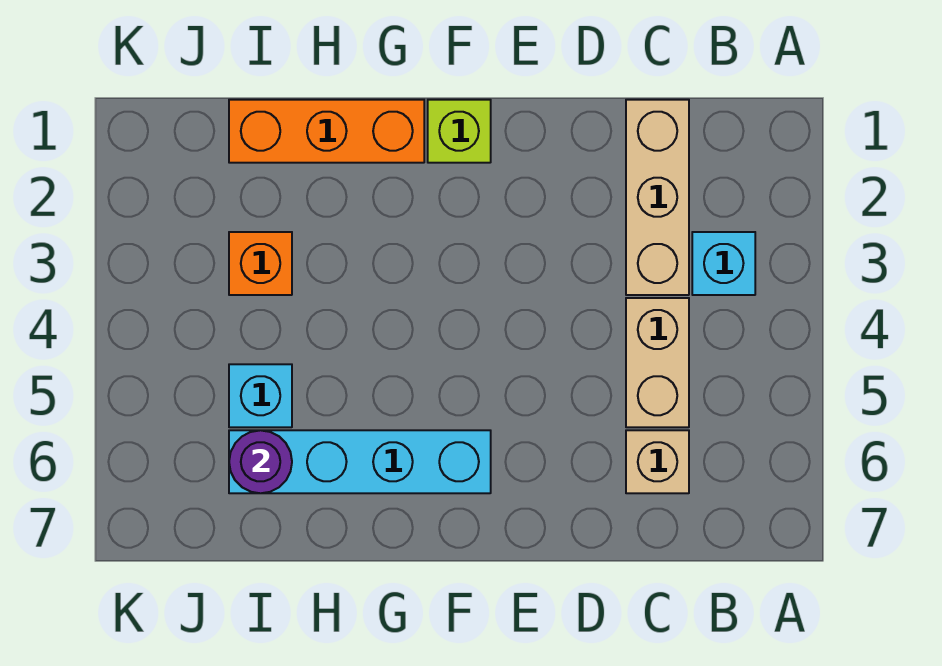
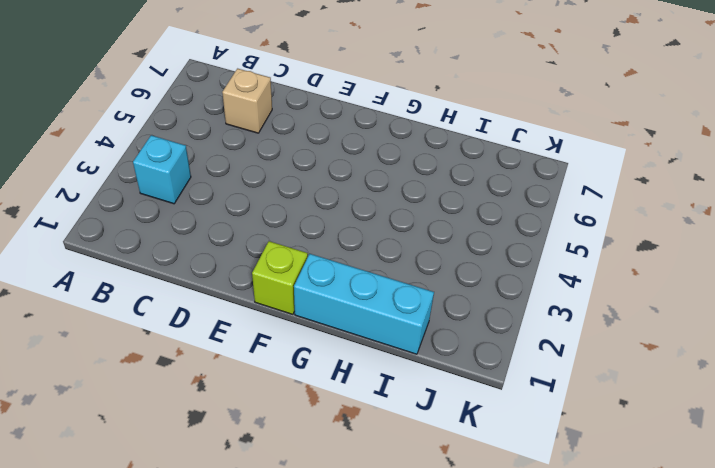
cyan 1x3 brick [294,254,434,354] -> orange 1x3 brick [229,100,424,163]
none -> tan 1x3 brick [626,100,689,295]
none -> tan 1x2 brick [626,298,689,427]

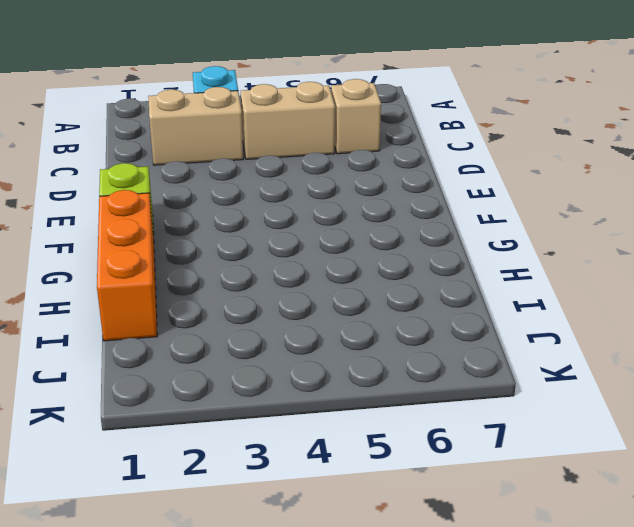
tan 1x2 brick [148,87,243,165] -> tan 1x3 brick [626,100,689,295]
none -> cyan 1x4 brick [229,430,491,493]
none -> orange 1x1 brick [229,232,292,295]

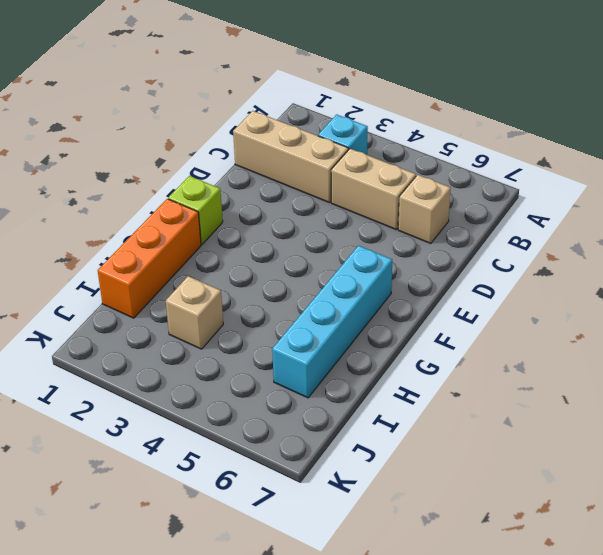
tan 1x1 brick [166,276,223,349] -> orange 1x1 brick [229,232,292,295]
none -> cyan 1x1 brick [229,364,292,427]
none -> purple 1x1 round brick [229,430,292,493]

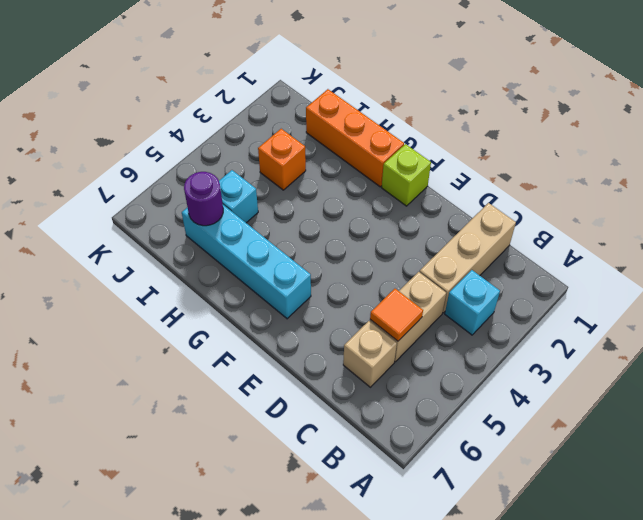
orange 1x1 tile [370,289,423,341] -> none

